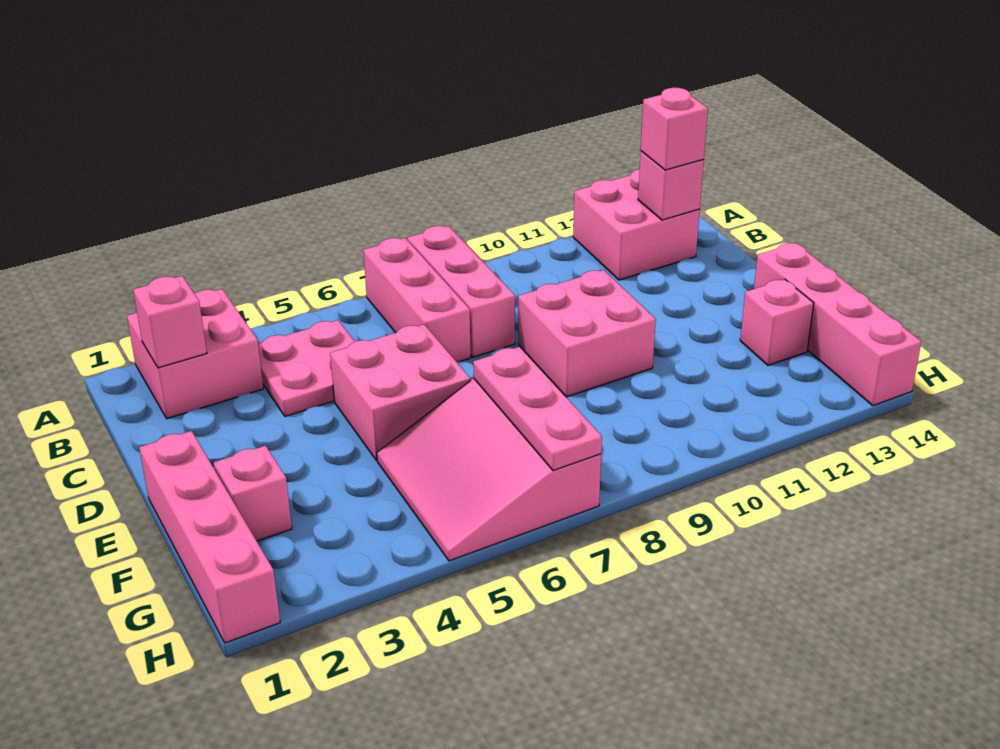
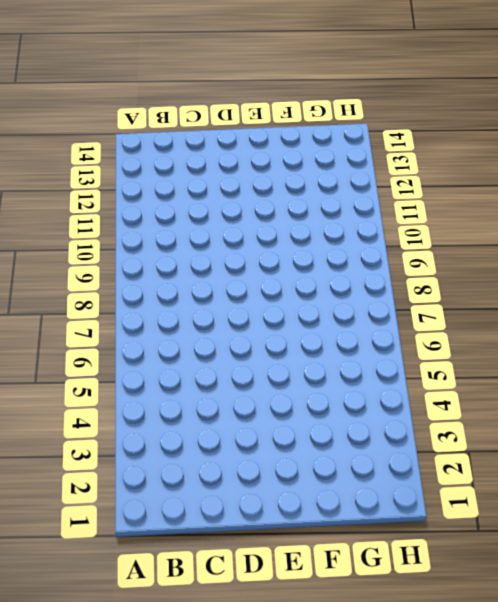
none -> pink 2x2 brick [127,289,263,419]
none -> pink 1x3 brick [363,238,471,362]
none -> pink 1x3 brick [408,226,515,357]

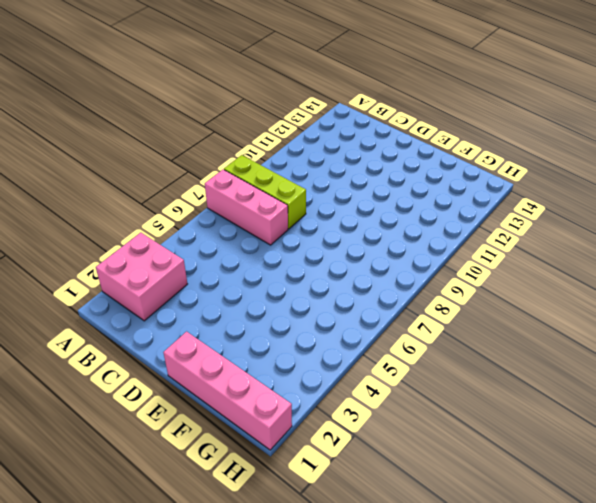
lime 1x3 brick [224,155,306,229] -> pink 1x3 brick [408,226,515,357]
none -> pink 2x2 brick [573,169,700,280]
none -> pink 2x2 plate [258,320,355,416]
none -> pink 2x2 brick [330,324,470,460]

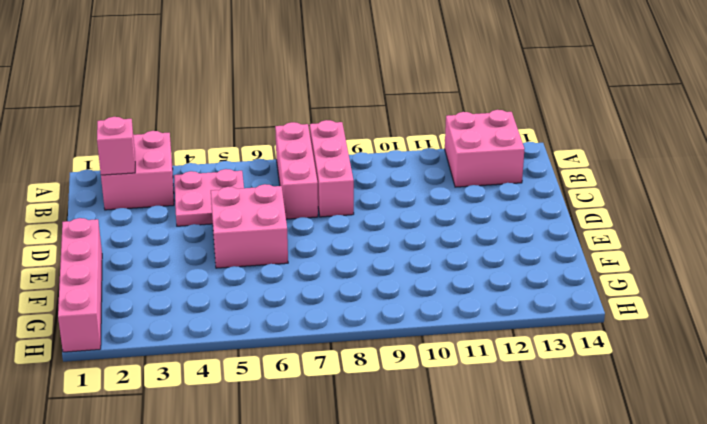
none -> pink 2x2 brick [518,270,656,397]
none -> pink 1x4 brick [754,243,921,406]
none -> pink 1x1 brick [214,446,292,541]

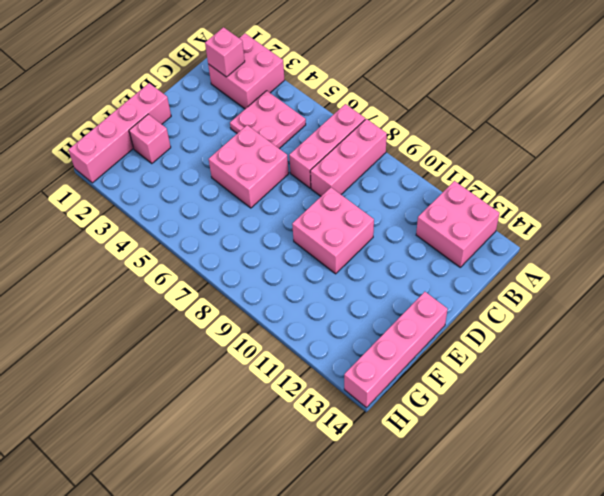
none -> pink 3x3 slope [377,379,601,561]
none -> pink 1x1 brick [740,279,814,365]
none -> pink 1x1 brick [638,151,704,220]

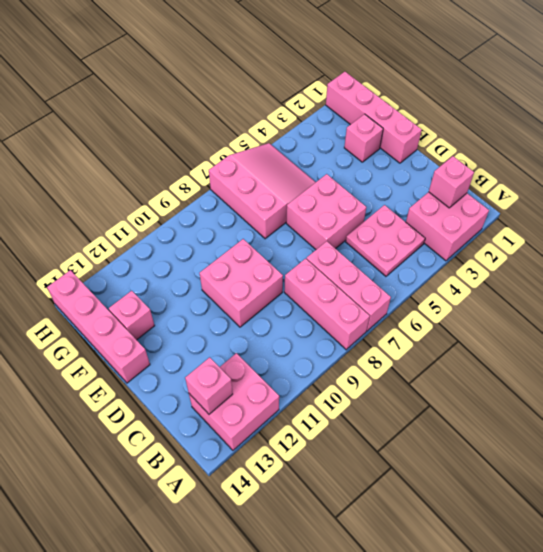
none -> pink 1x3 plate [473,347,602,471]
none -> pink 1x1 brick [641,88,708,170]

